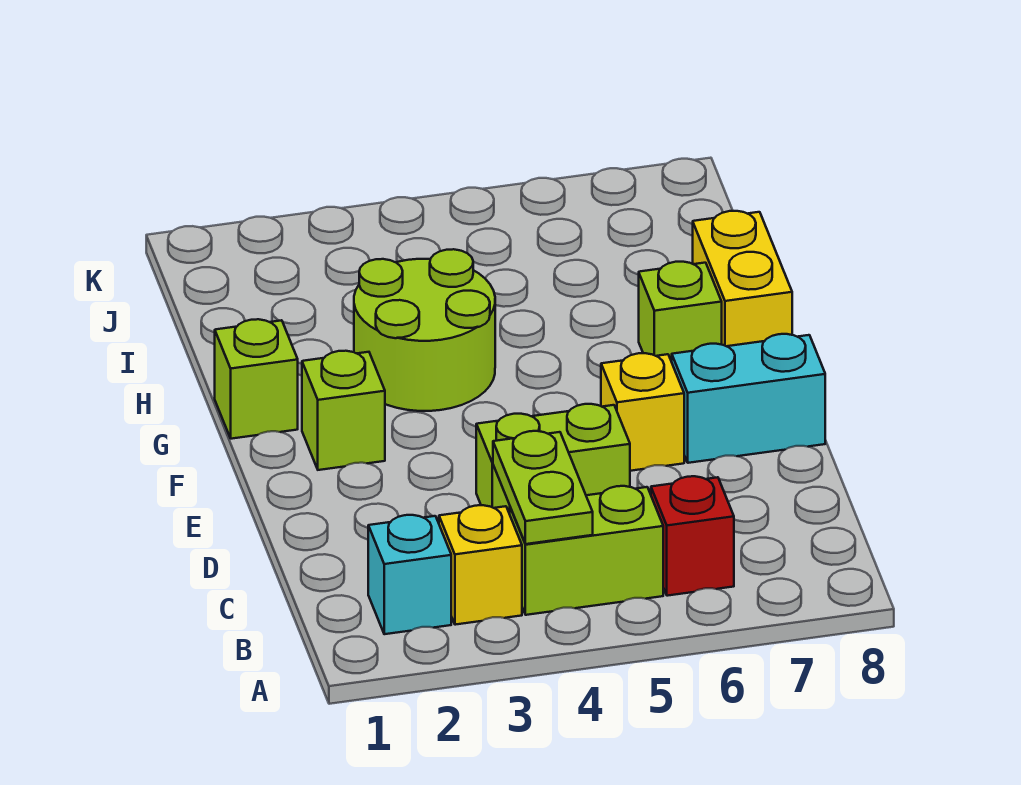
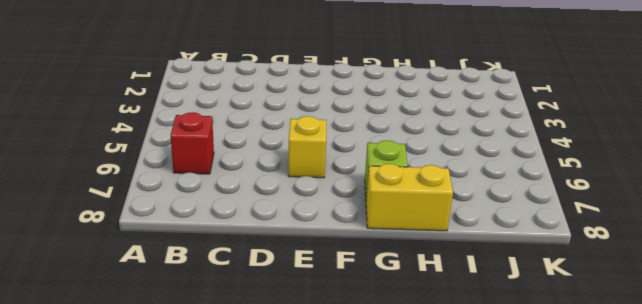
none -> cyan 1x1 brick [368,515,451,634]
none -> yellow 1x1 brick [439,505,522,625]
none -> lime 1x2 brick [510,486,663,615]

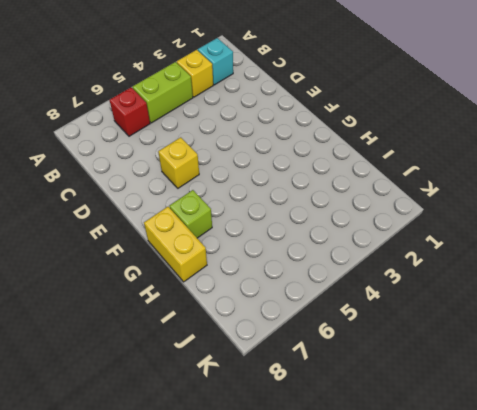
none -> lime 1x2 brick [476,404,630,514]
none -> cyan 1x2 brick [672,334,825,463]
none -> lime 1x1 brick [302,351,385,470]

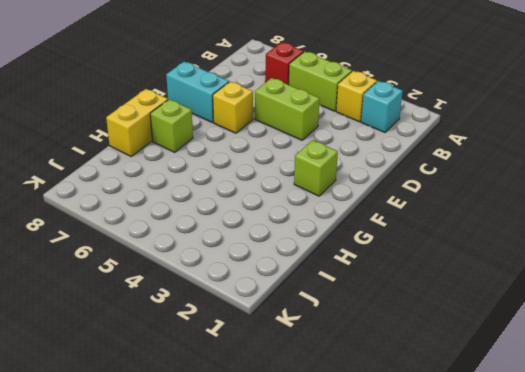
none -> lime 1x1 brick [215,319,298,439]
none -> lime 2x2 round brick [354,249,495,411]
none -> lime 1x2 plate [493,431,593,544]

